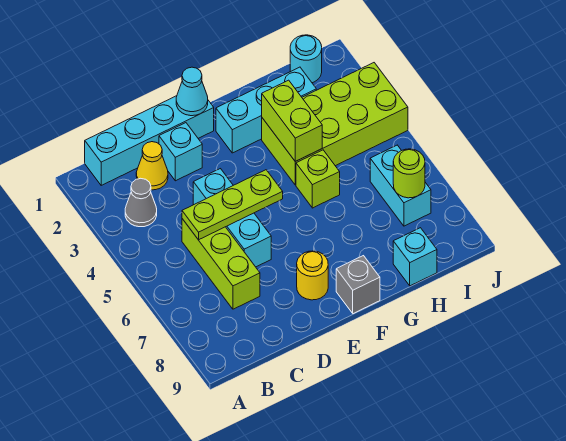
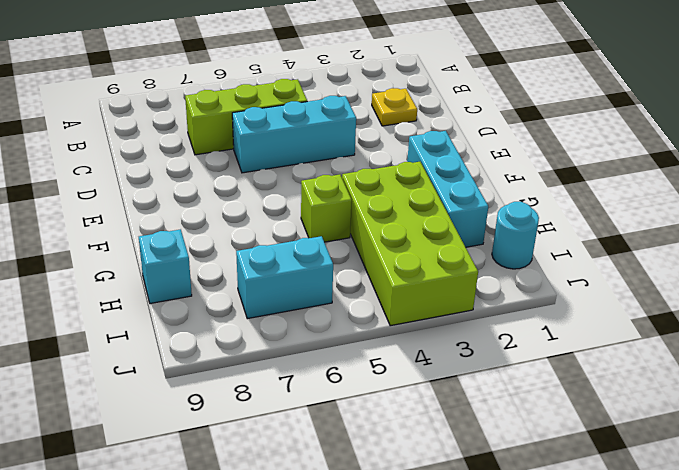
yellow 1x1 plate [372,88,417,126] -> yellow 1x1 cone [136,142,168,190]
none -> cyan 1x4 brick [85,96,214,185]
none -> grey 1x1 cone [125,178,157,227]
none -> cyan 1x1 brick [159,123,202,181]

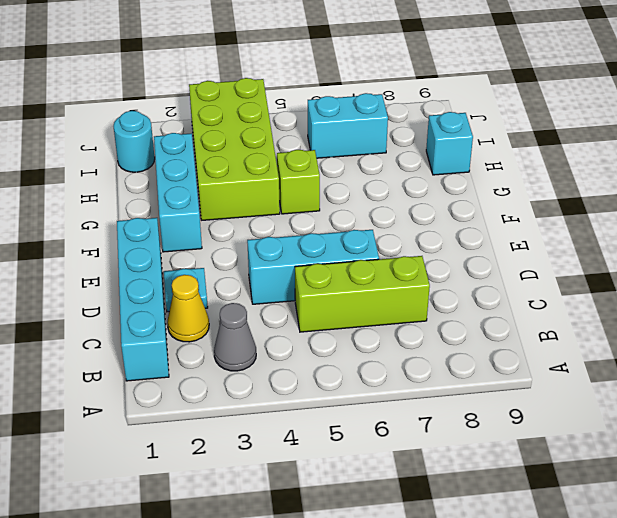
cyan 1x1 plate [164,268,208,312] -> cyan 1x1 brick [159,123,202,181]
none -> yellow 1x1 round brick [297,251,328,300]
none -> grey 1x1 brick [336,256,380,314]
none -> lime 1x3 plate [182,170,283,240]

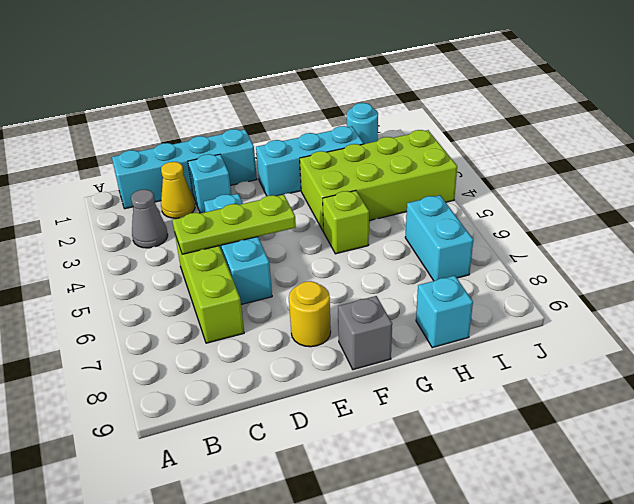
none -> cyan 1x1 cone [176,67,208,116]
none -> lime 1x2 brick [262,80,322,161]
none -> lime 1x1 round brick [393,149,425,198]

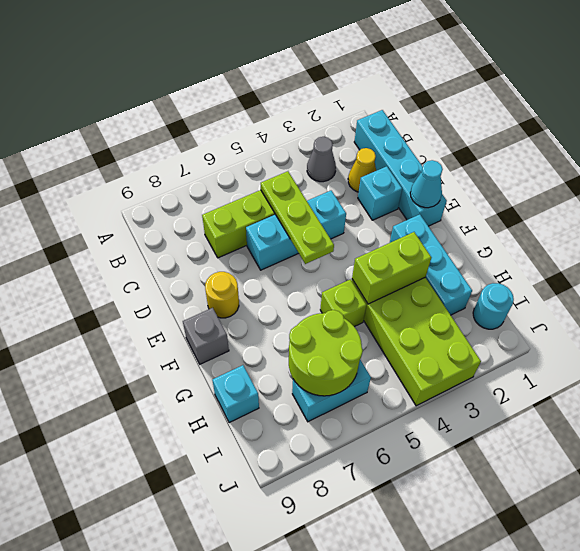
lime 2x2 round brick [289,310,363,396] -> lime 1x1 round brick [393,149,425,198]

